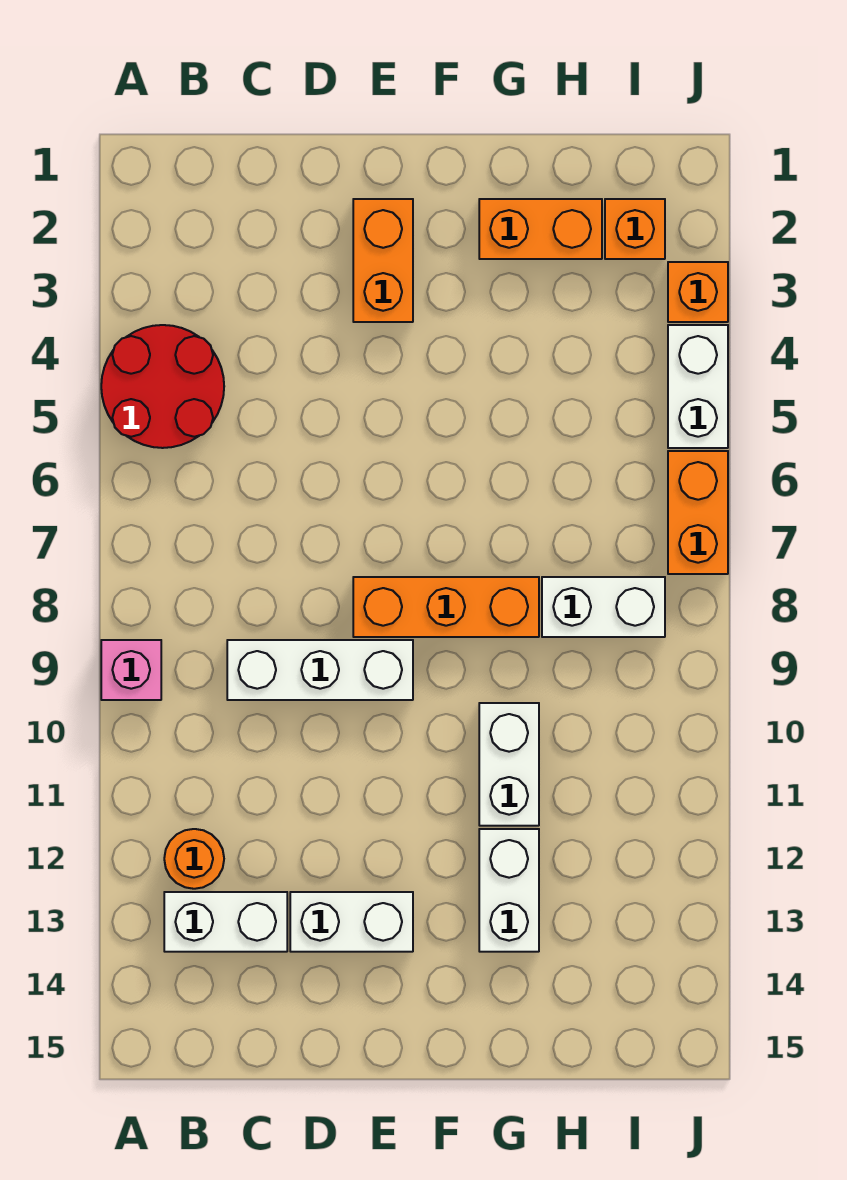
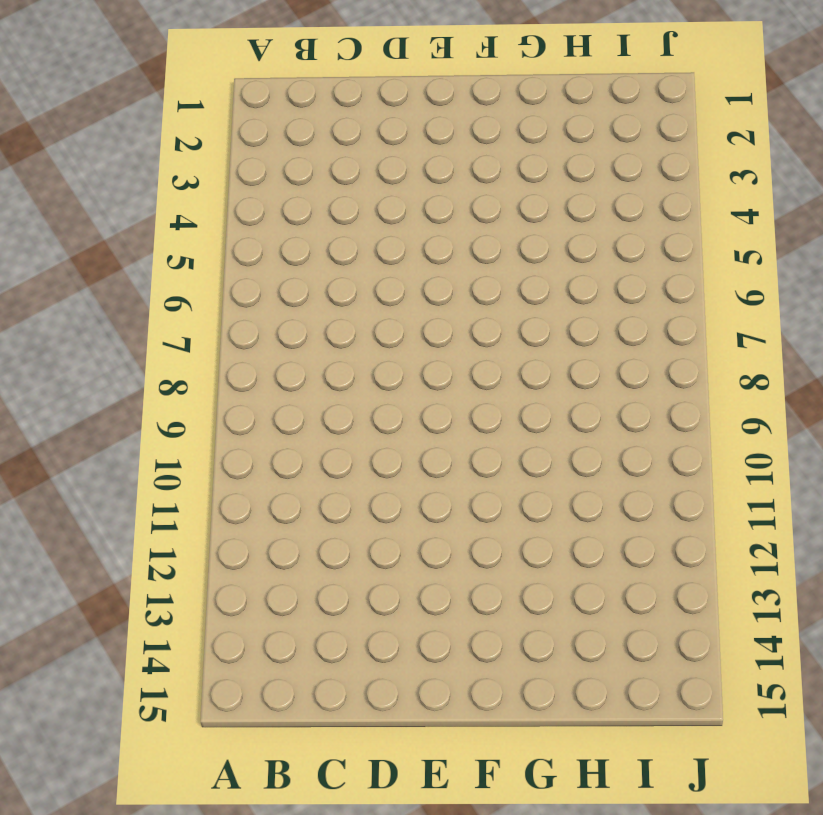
none -> red 2x2 round brick [101,325,224,448]
none -> pink 1x1 brick [101,640,161,700]
none -> orange 1x1 round brick [164,829,224,889]

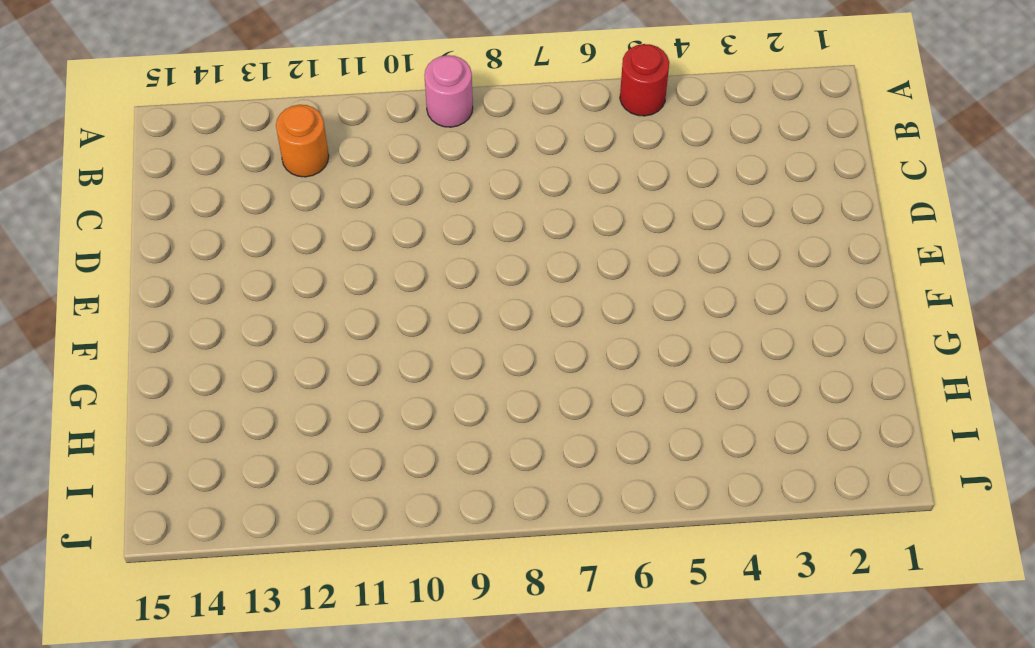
red 1x1 round brick [620,44,669,116] -> red 2x2 round brick [101,325,224,448]
pink 1x1 round brick [425,55,473,127] -> pink 1x1 brick [101,640,161,700]
none -> white 1x2 brick [164,892,287,952]
none -> white 1x3 brick [227,640,413,700]
none -> white 1x2 brick [290,892,413,952]

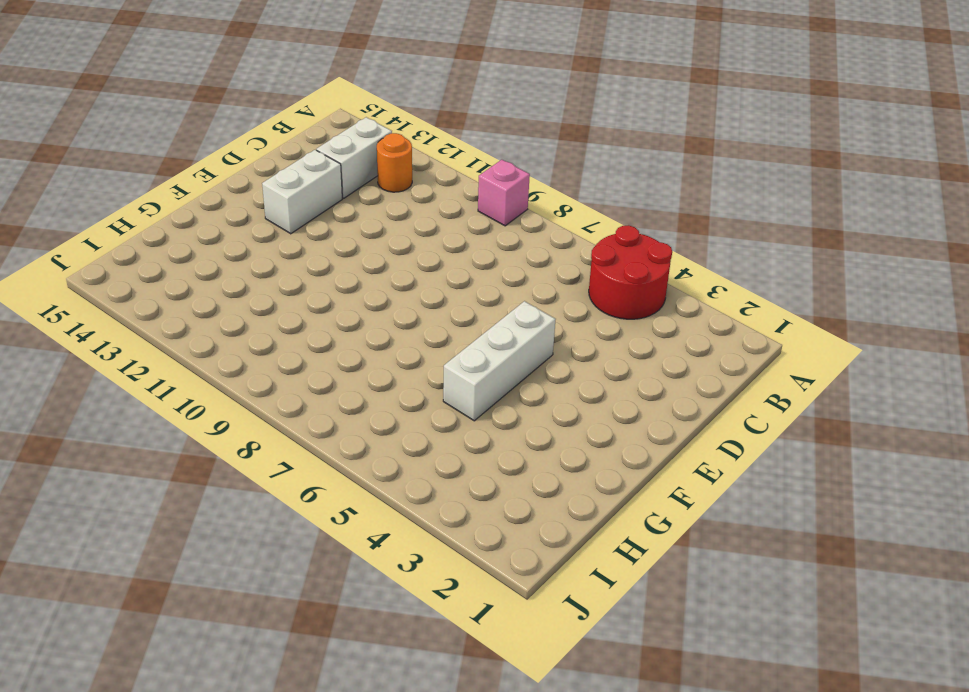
white 1x3 brick [443,301,556,421] -> white 1x3 brick moved to [227,640,413,700]
none -> orange 1x2 brick [353,199,413,322]
none -> orange 1x3 brick [353,577,539,637]
none -> orange 1x2 brick [479,199,602,259]

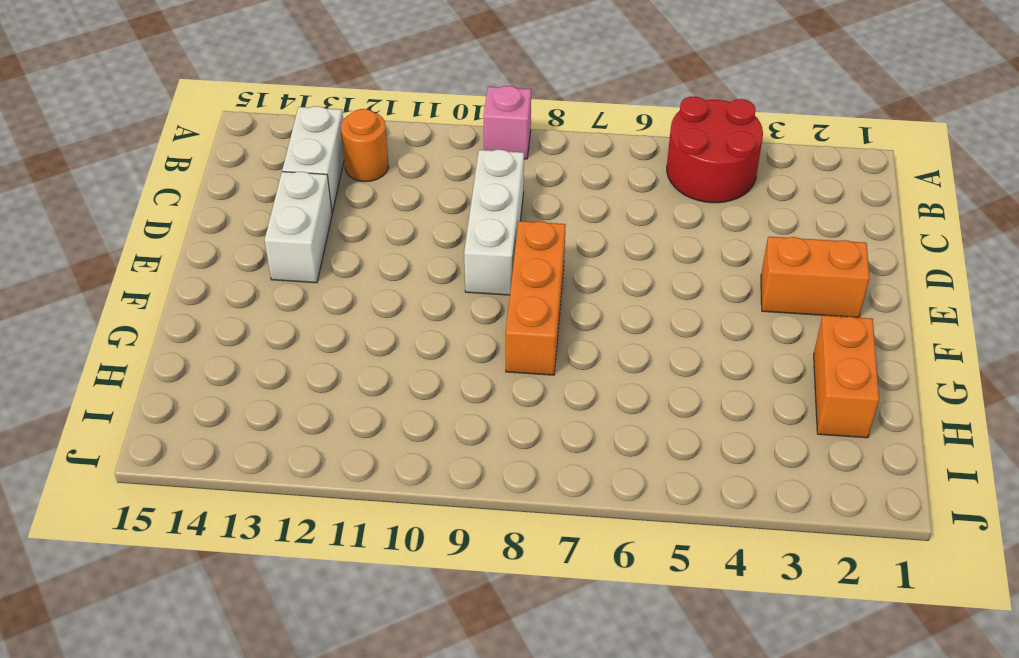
none -> white 1x2 brick [479,703,539,826]
none -> white 1x2 brick [479,829,539,952]
none -> white 1x2 brick [542,577,665,637]

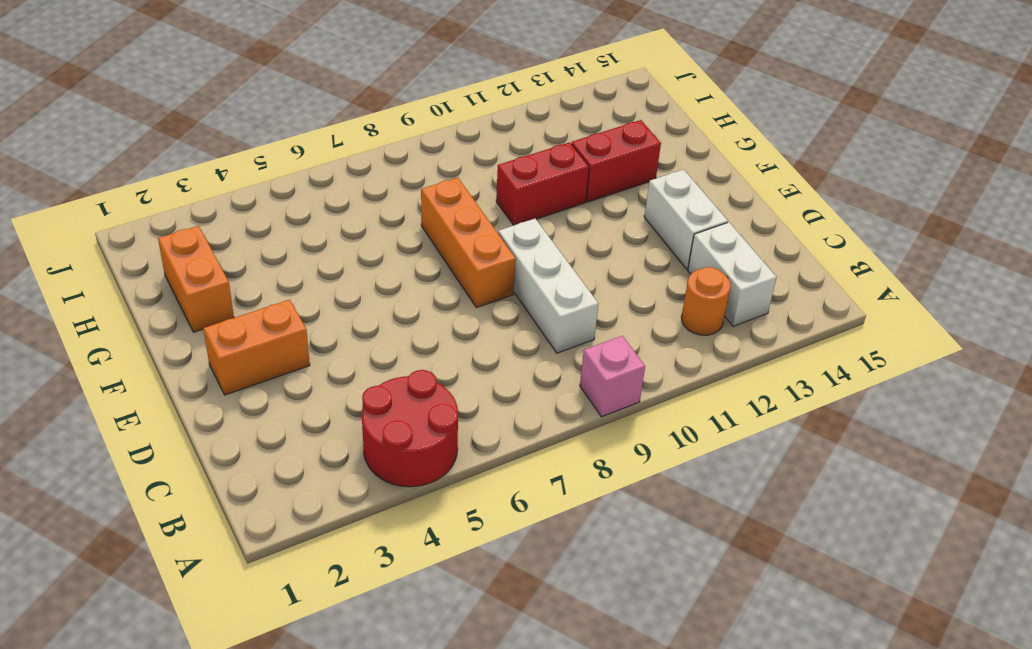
red 1x2 brick [496,142,589,225] -> white 1x2 brick [479,703,539,826]
red 1x2 brick [571,120,661,202] -> white 1x2 brick [479,829,539,952]
none -> white 1x2 brick [542,577,665,637]
none -> orange 1x1 brick [605,199,665,259]
none -> orange 1x1 brick [668,262,728,322]

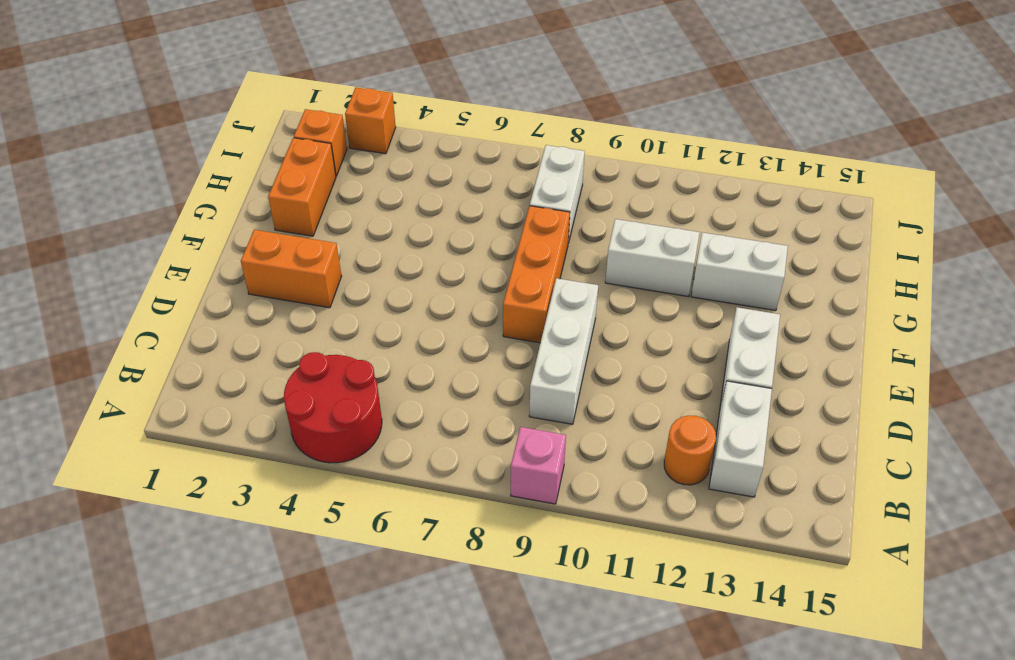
none -> white 1x2 brick [668,325,728,448]
none -> orange 1x2 brick [668,451,728,574]

